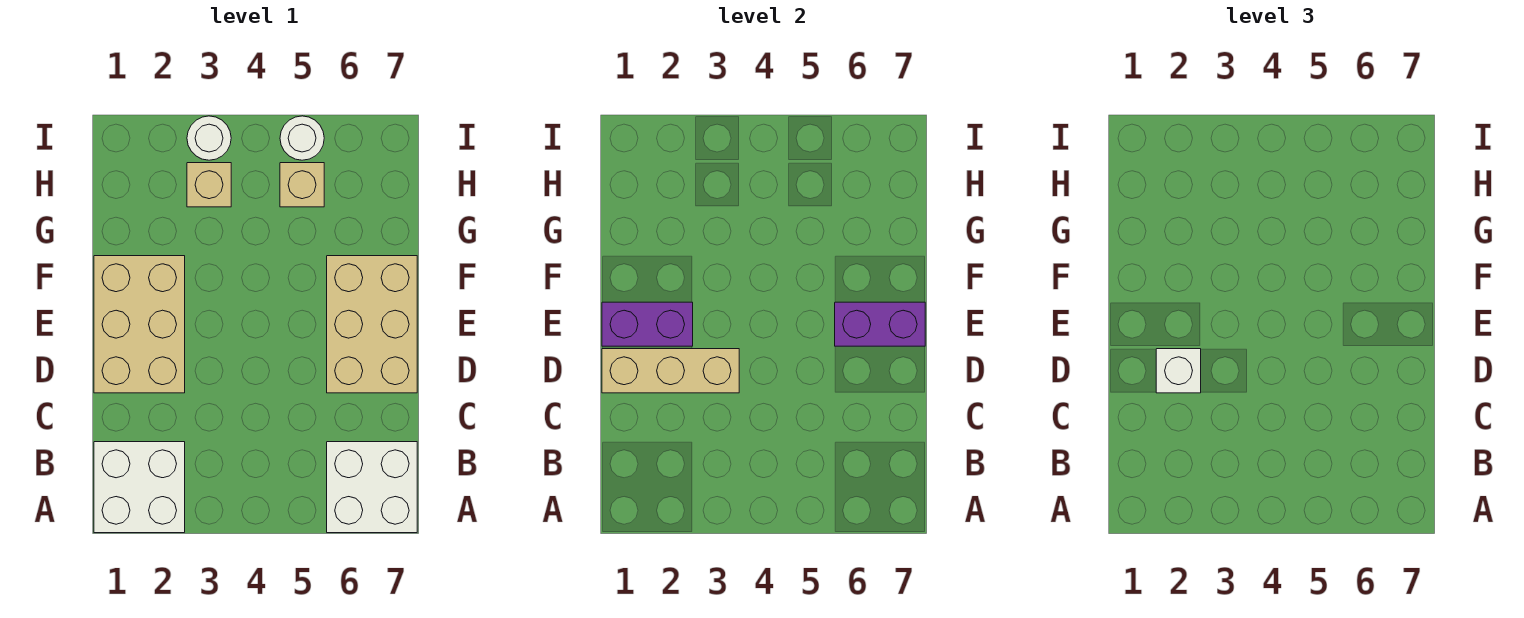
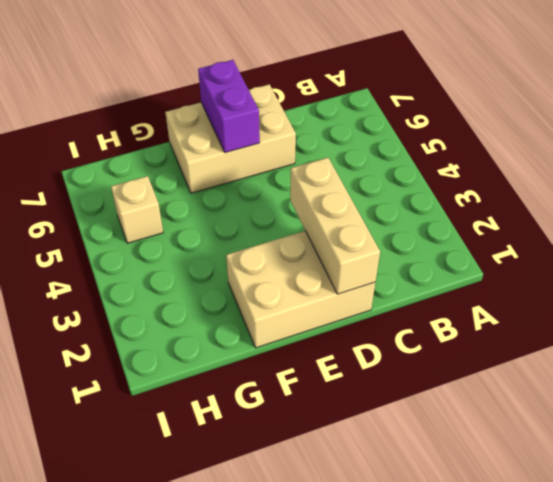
none -> white 2x2 brick [94,442,185,533]
none -> white 2x2 brick [327,442,417,533]
none -> tan 1x1 brick [187,163,231,207]

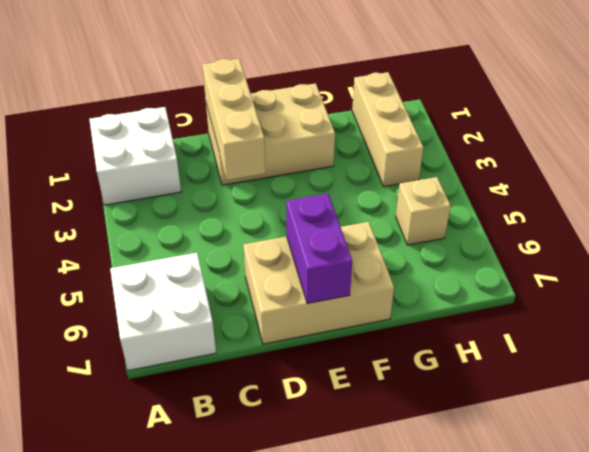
tan 1x3 brick [352,72,424,187] -> tan 1x1 brick [187,163,231,207]
none -> white 1x1 round brick [187,116,231,160]
none -> white 1x1 round brick [280,116,324,160]
none -> purple 1x2 brick [602,302,693,346]

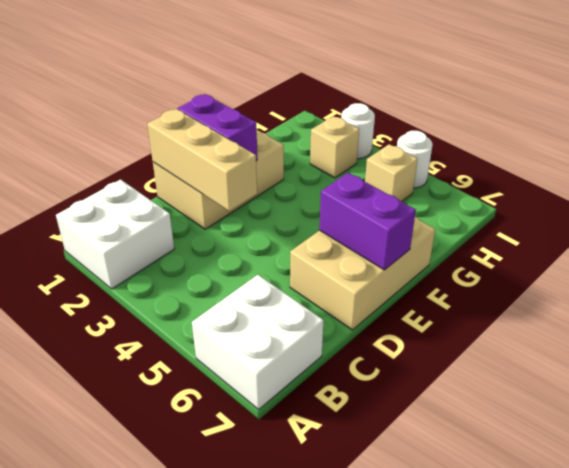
none -> white 1x1 brick [1156,349,1201,393]

